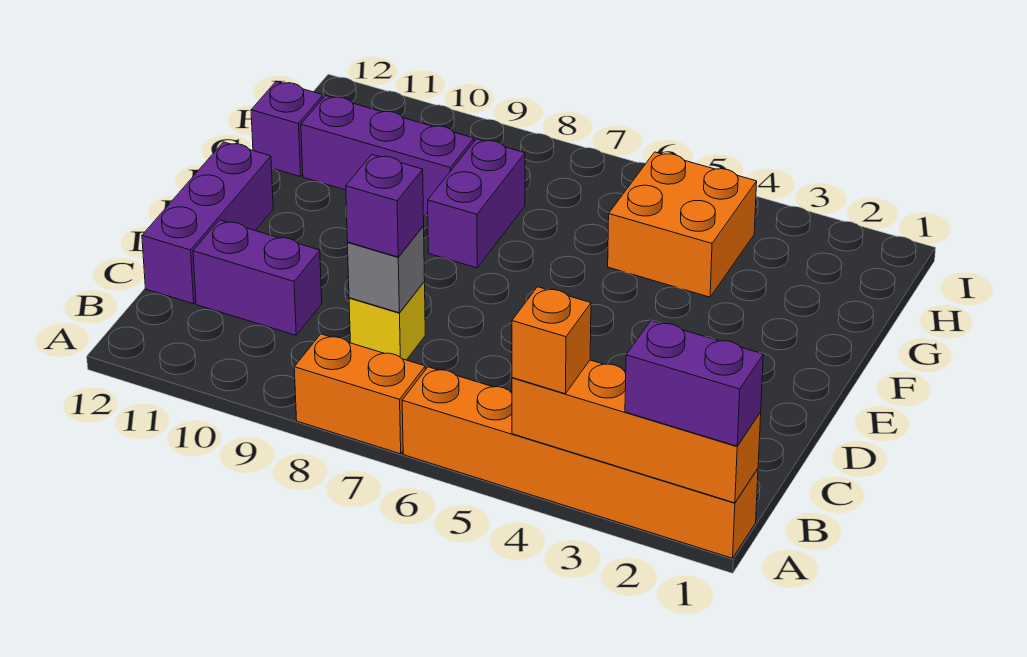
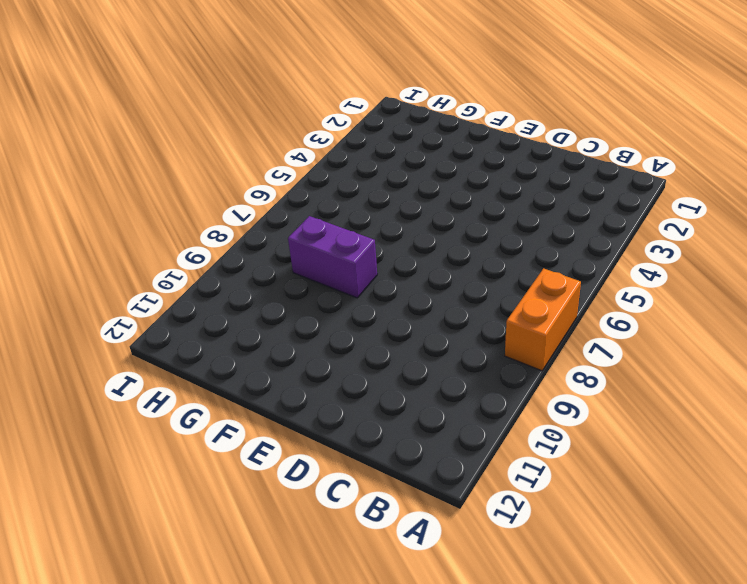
none -> orange 1x6 brick [402,367,758,558]
none -> yellow 1x1 brick [349,282,425,360]
none -> purple 1x2 brick [193,220,322,335]

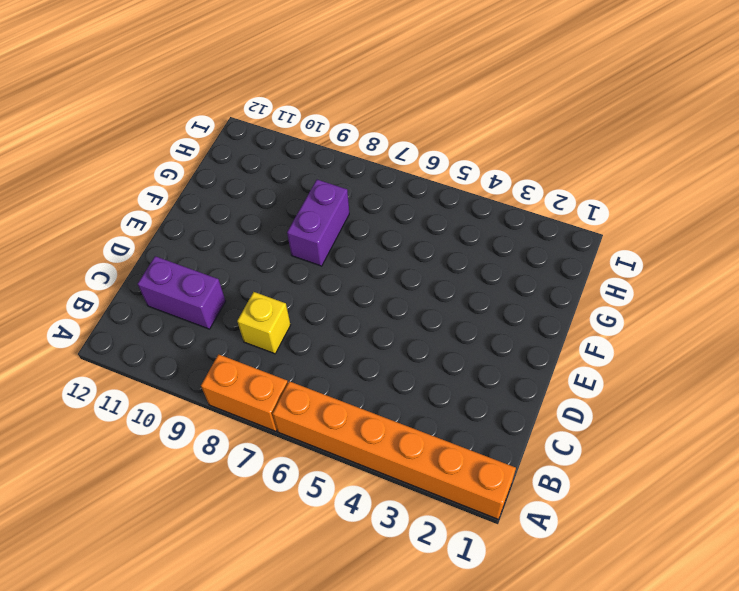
none -> purple 1x3 brick [142,142,273,304]
none -> orange 2x2 brick [608,152,757,297]
none -> purple 1x3 brick [301,96,474,214]

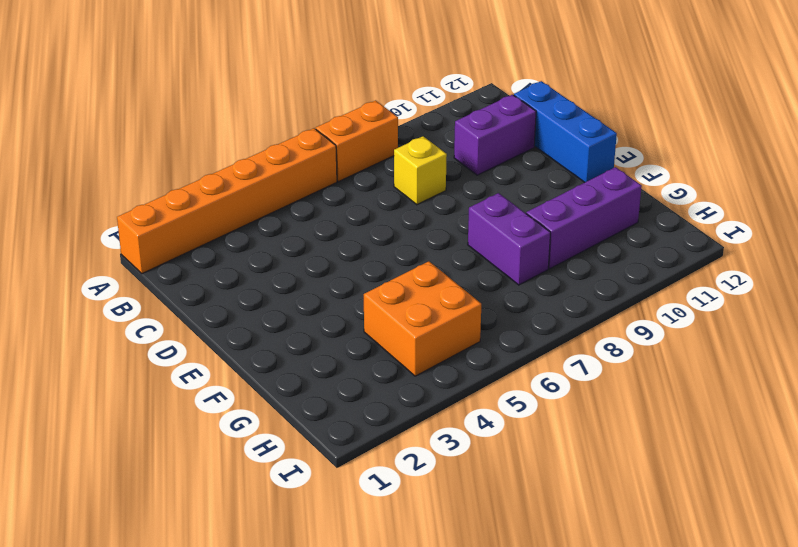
blue 1x3 brick [514,81,617,182] -> purple 1x3 brick [142,142,273,304]
none -> purple 1x1 brick [251,81,323,177]
none -> orange 1x4 brick [512,360,761,503]
none -> grey 1x1 brick [347,226,425,313]

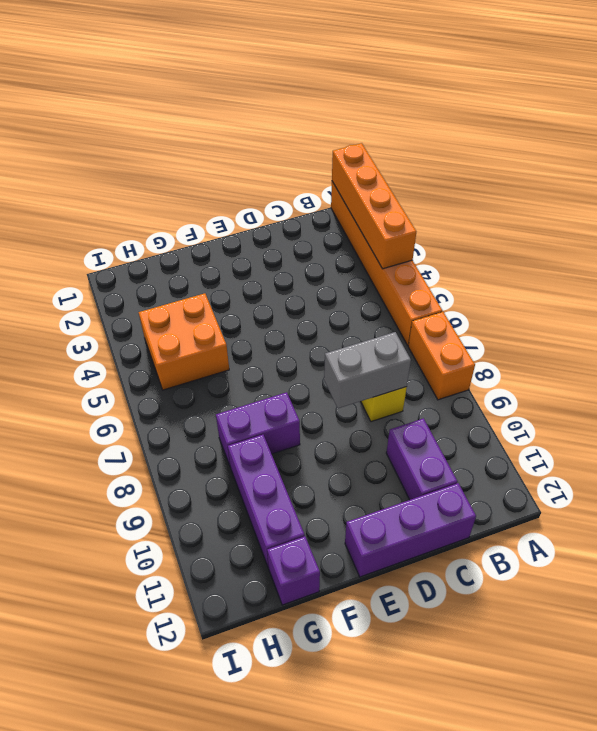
grey 1x2 brick [324,332,411,408] -> grey 1x1 brick [347,226,425,313]
none -> purple 1x2 brick [625,321,763,446]
none -> orange 1x1 brick [512,287,591,394]
none -> purple 1x1 brick [346,155,424,257]

